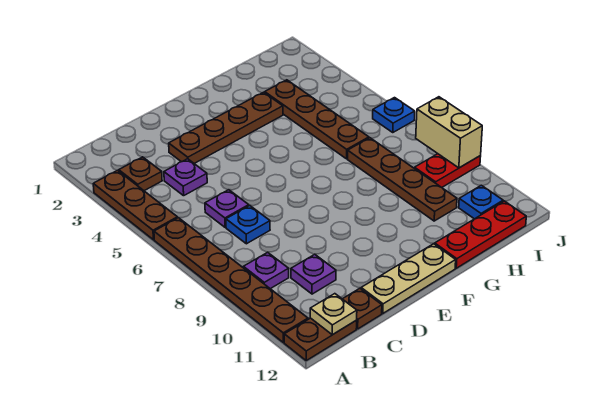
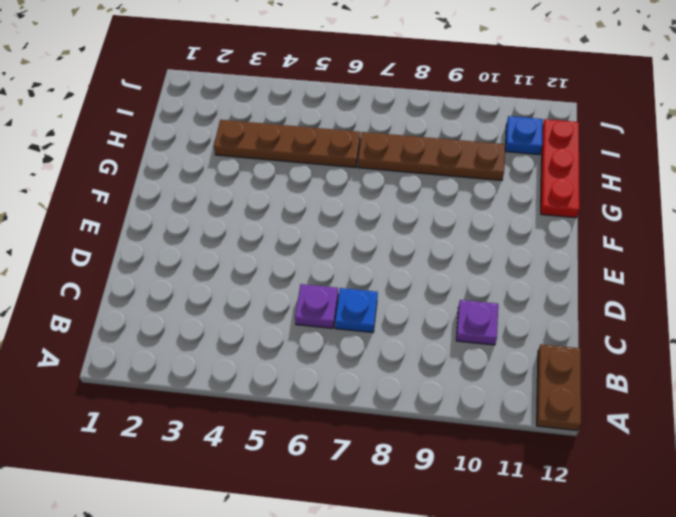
none -> brown 1x3 plate [93,170,177,240]
none -> brown 1x6 plate [154,218,308,342]
none -> brown 1x1 plate [119,157,162,191]

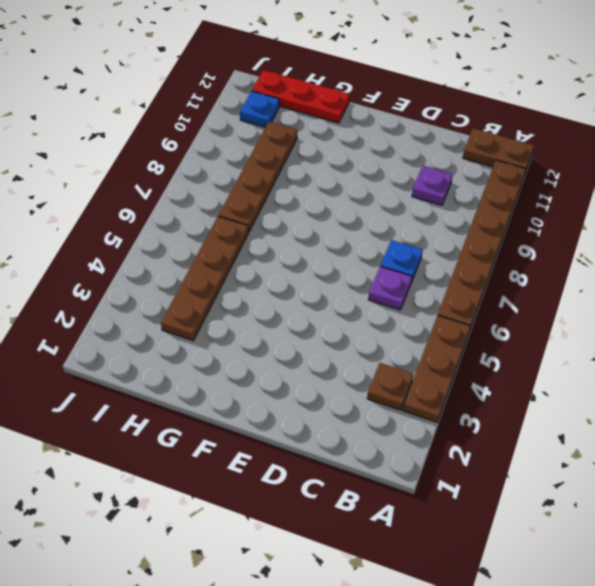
none -> purple 1x1 plate [243,252,289,289]
none -> purple 1x1 plate [164,159,207,196]
none -> brown 1x1 plate [343,288,382,329]

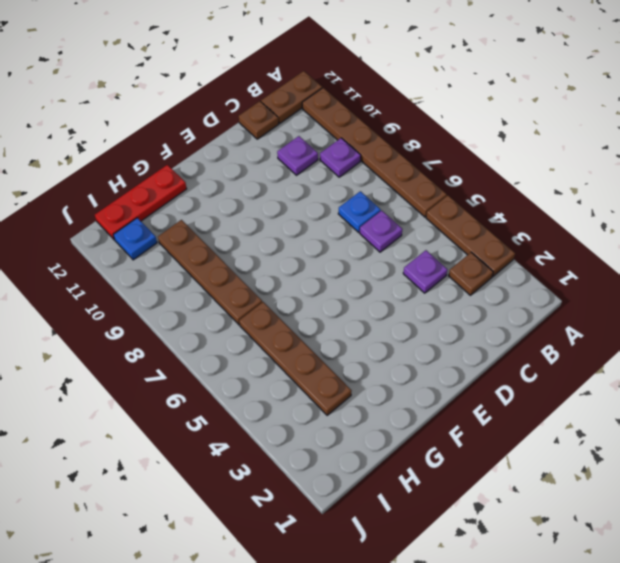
none -> brown 1x4 plate [169,92,283,163]
none -> tan 1x3 plate [361,244,456,313]
none -> red 1x2 plate [414,154,481,188]

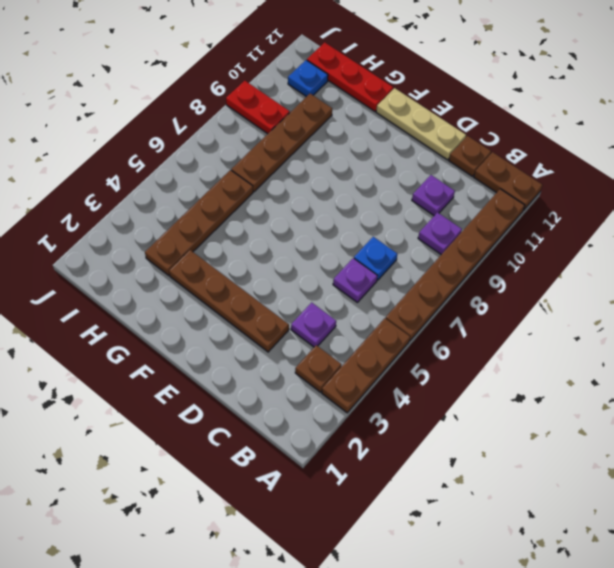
none -> blue 1x1 plate [373,98,415,133]
none -> tan 1x1 plate [310,294,357,335]
none -> tan 1x2 brick [416,97,482,168]

